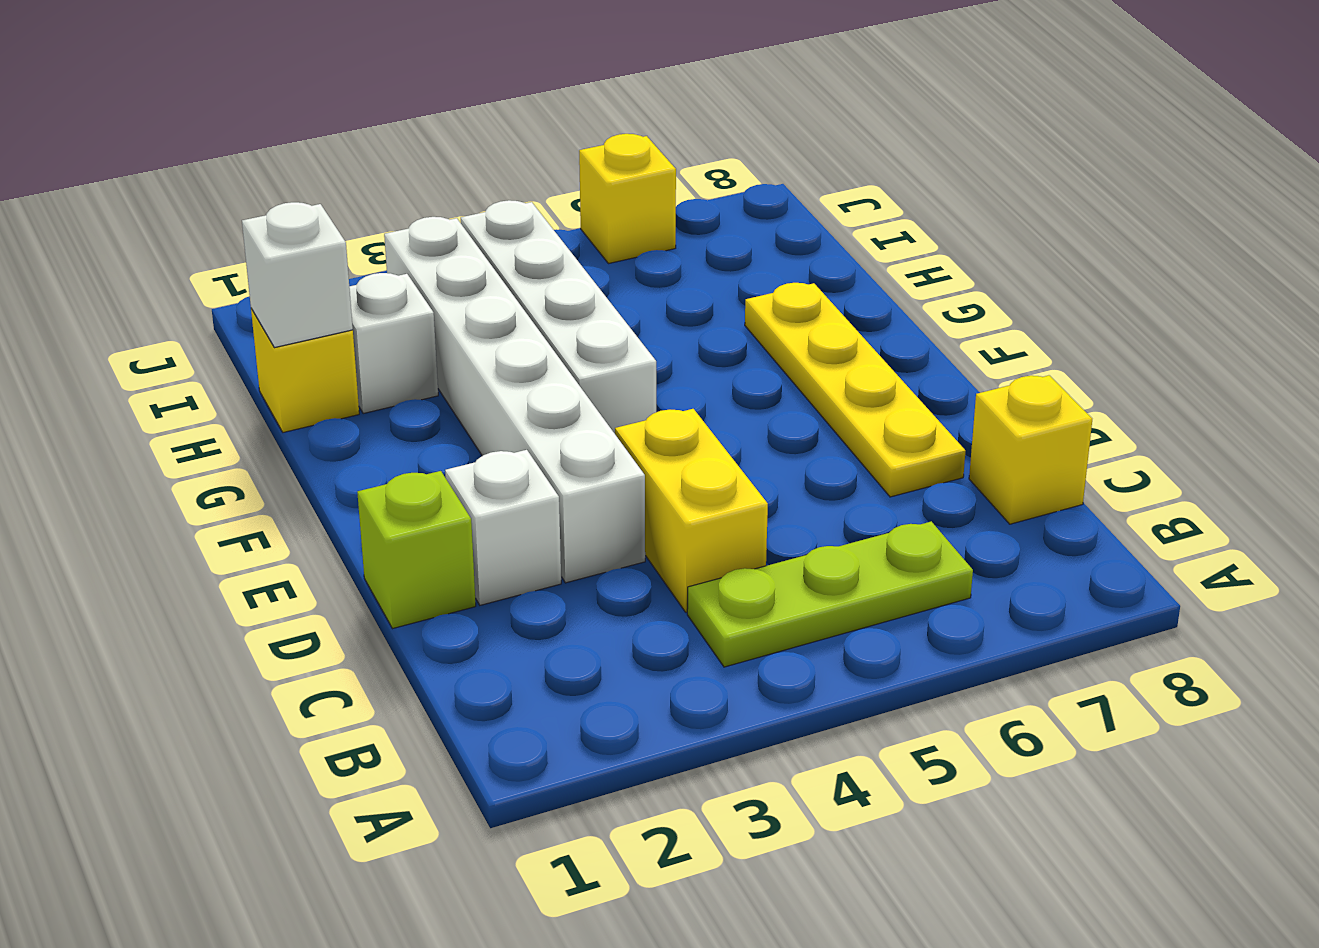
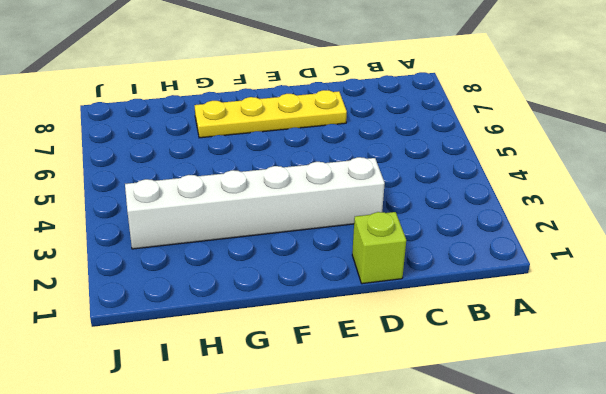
none -> lime 1x3 plate [687,521,973,667]
none -> yellow 1x2 brick [615,409,768,612]
none -> yellow 1x1 brick [969,375,1092,524]

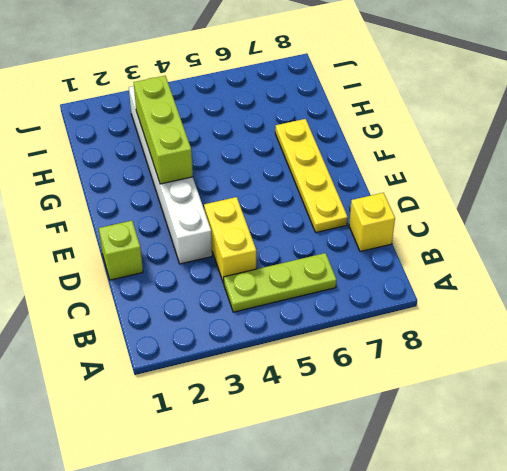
lime 1x3 brick [133,76,193,184] -> none
none -> white 1x1 brick [445,450,561,605]
none -> white 1x4 brick [461,200,656,433]
none -> yellow 1x1 brick [251,308,359,432]

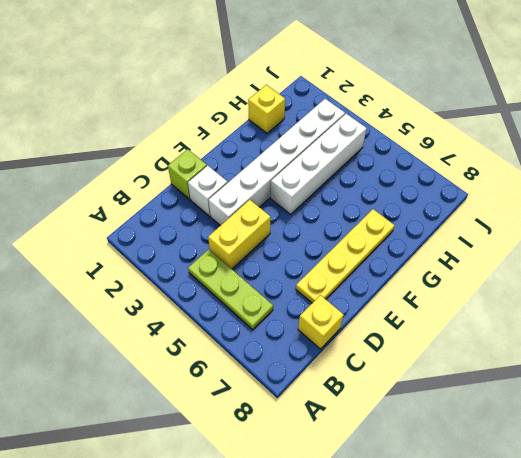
none -> white 1x1 brick [349,273,438,413]
none -> yellow 1x1 brick [579,134,676,264]
none -> white 1x1 brick [242,202,353,348]

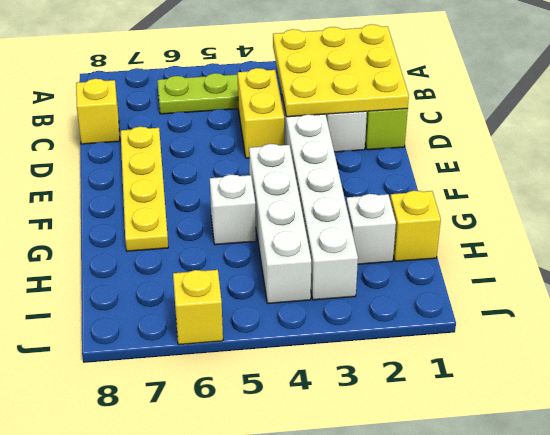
yellow 3x3 plate [273,24,409,117] -> none
white 1x1 brick [210,174,256,245] -> white 1x1 brick moved to [242,202,353,348]

